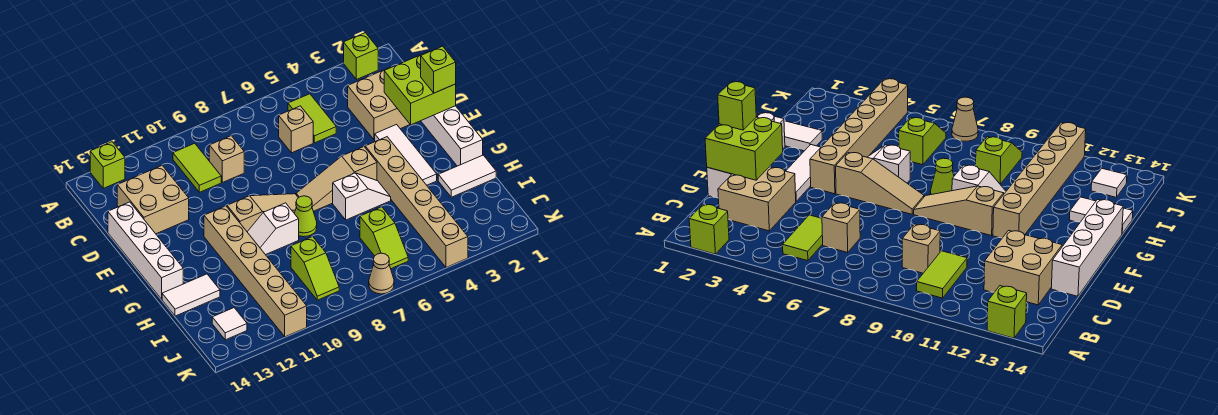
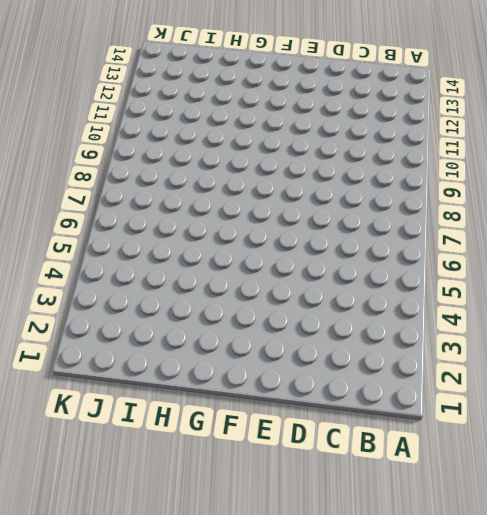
none -> lime 1x1 brick [344,33,378,80]
none -> lime 1x1 brick [90,142,125,188]
none -> lime 1x2 tile [288,94,336,143]

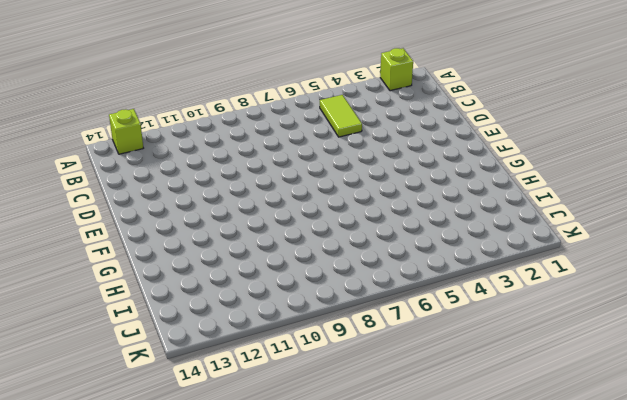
none -> lime 1x2 tile [173,143,221,192]
none -> tan 2x2 brick [348,66,410,140]
none -> tan 1x1 brick [279,106,313,153]

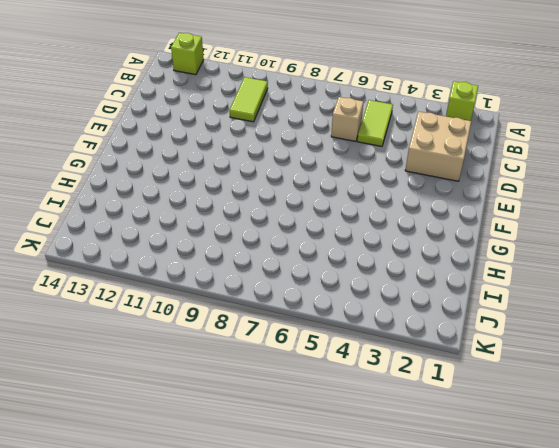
none -> tan 1x1 brick [209,136,244,182]
none -> tan 2x2 brick [117,166,189,234]
none -> white 1x4 brick [421,106,483,166]

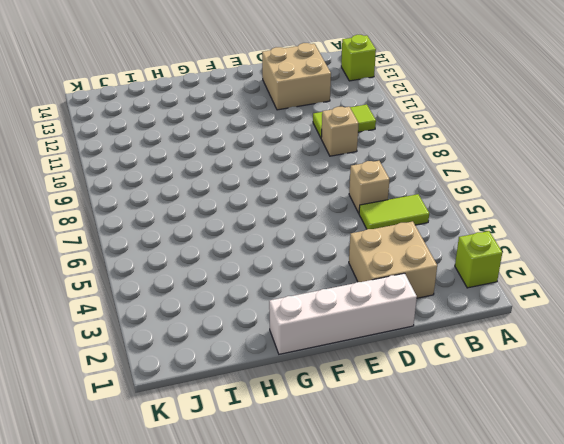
none -> white 1x4 brick [108,202,183,299]
none -> white 1x3 tile [375,125,437,185]
none -> tan 1x6 brick [365,137,468,267]

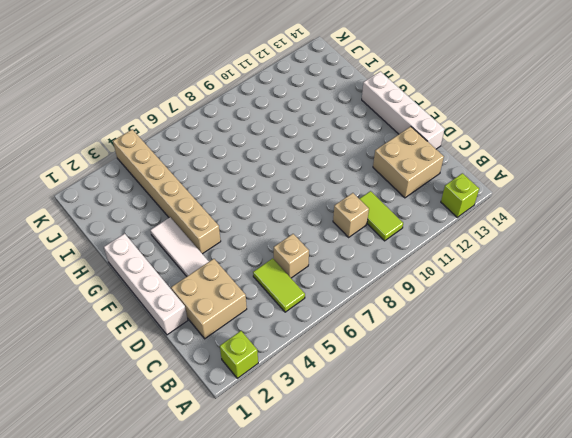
none -> tan 1x3 slope [296,147,377,211]
none -> tan 1x3 slope [227,194,298,232]
none -> tan 1x6 brick [204,206,307,337]

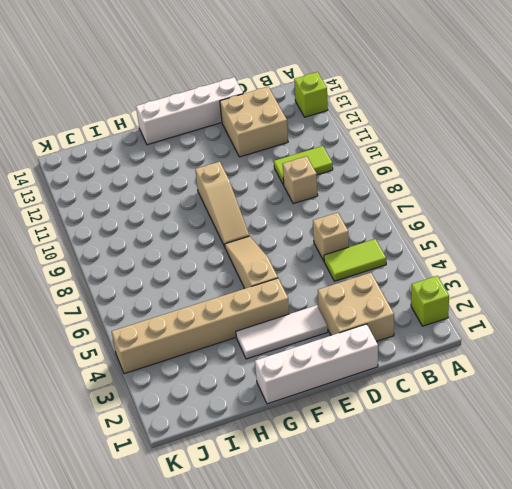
none -> tan 1x6 brick [204,206,307,337]
none -> white 1x2 slope [333,173,391,220]
none -> lime 1x1 cone [294,196,317,237]

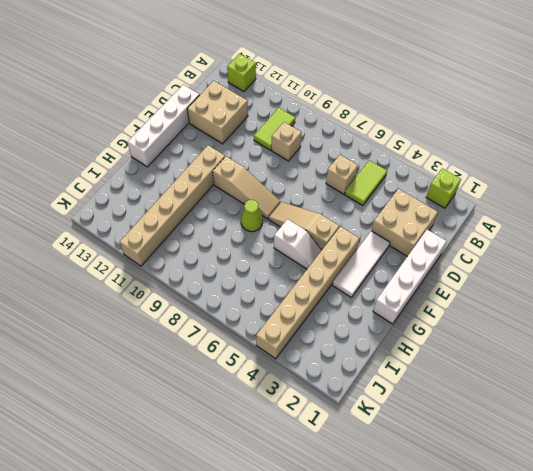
none -> white 1x2 slope [248,203,299,255]
none -> white 1x2 tile [438,155,496,197]
none -> white 1x2 tile [162,274,220,316]

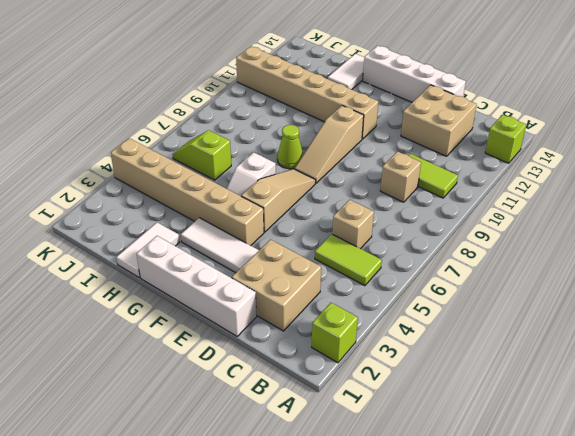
none -> white 1x2 slope [248,203,299,255]
none -> lime 1x2 slope [291,237,339,300]
none -> white 1x1 tile [212,308,247,340]

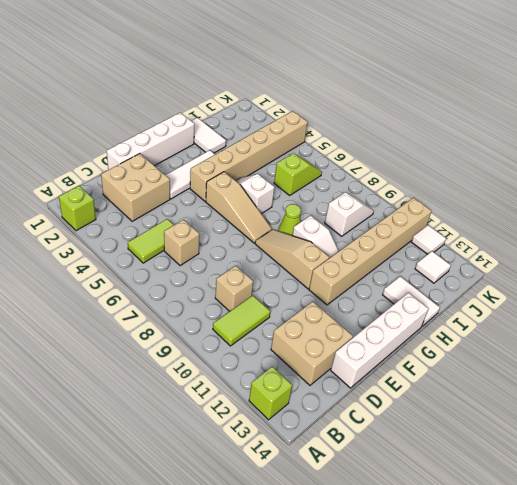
white 1x2 slope [325,193,374,236] -> lime 1x2 slope [291,237,339,300]
white 1x1 tile [412,225,446,254] -> none
none -> tan 1x1 cone [369,253,394,294]
none -> lime 2x2 brick [384,52,456,125]
none -> lime 1x1 brick [421,46,456,93]

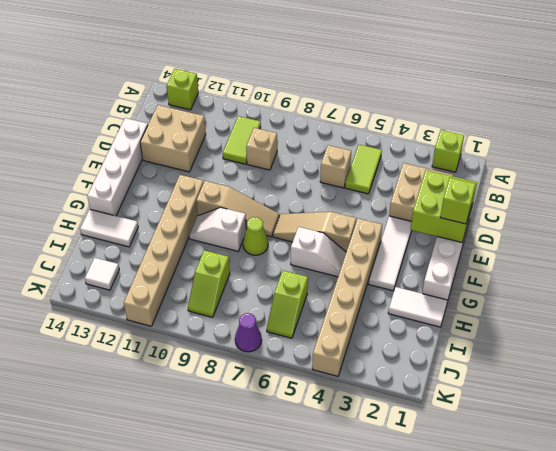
purple 1x1 cone [235,313,262,352] -> tan 1x1 cone [369,253,394,294]

